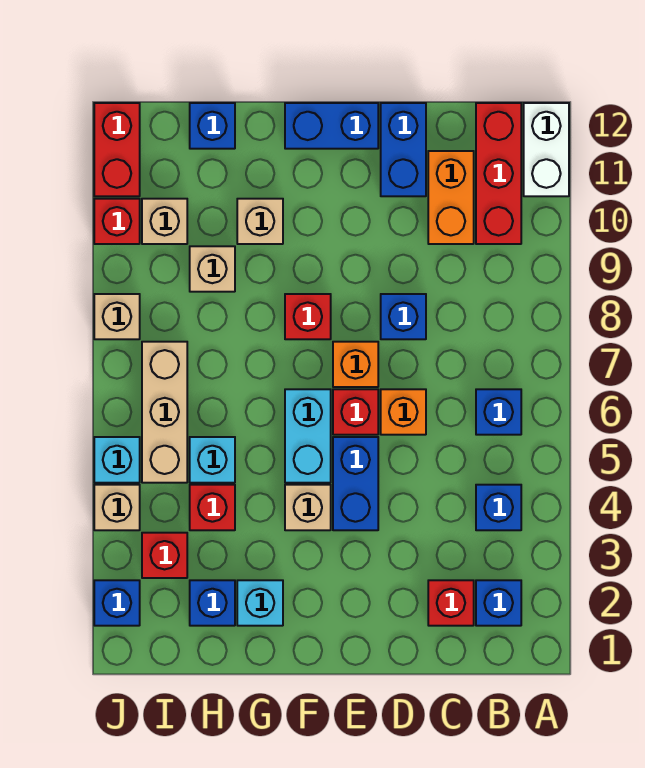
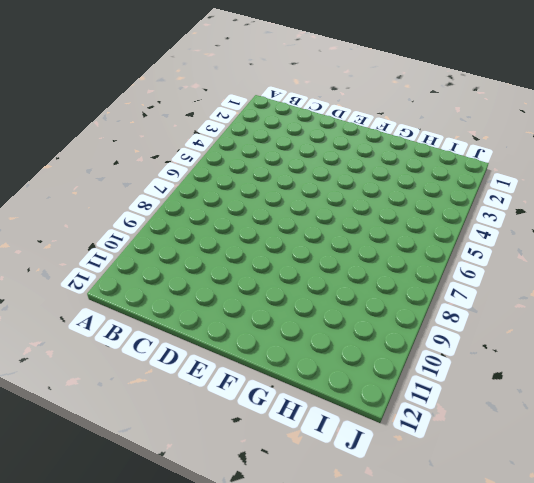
none -> white 1x2 brick [524,103,569,196]
none -> blue 1x1 brick [476,580,521,626]
none -> blue 1x1 brick [476,485,521,530]
none -> blue 1x1 brick [476,389,521,435]

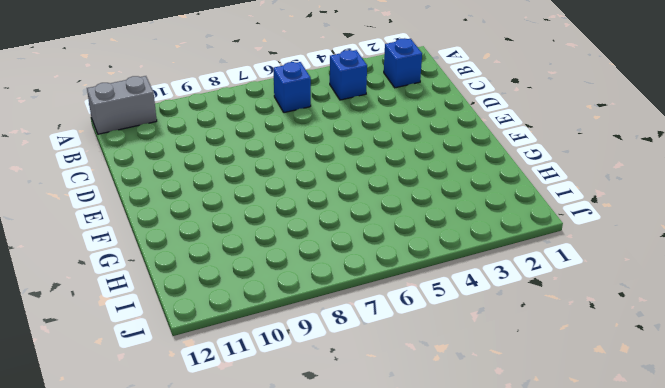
grey 1x2 brick [87,76,157,134] -> white 1x2 brick [524,103,569,196]
none -> red 1x3 brick [476,103,521,244]
none -> red 1x1 brick [428,580,474,626]
none -> orange 1x2 brick [428,151,474,244]
none -> orange 1x1 brick [381,389,426,435]

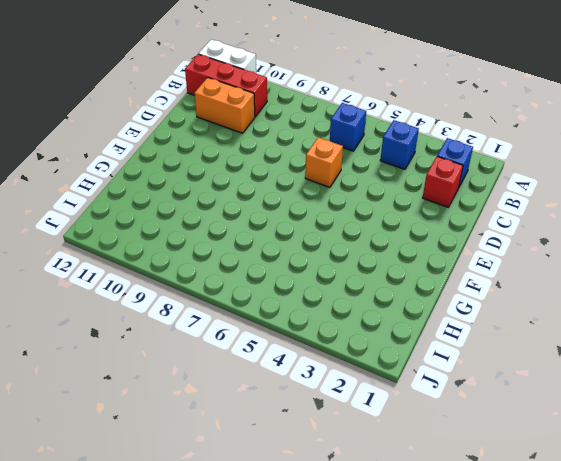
none -> blue 1x1 brick [381,294,426,339]
none -> blue 1x2 brick [381,103,426,196]
none -> blue 1x2 brick [333,437,378,530]
none -> red 1x1 brick [333,389,378,435]

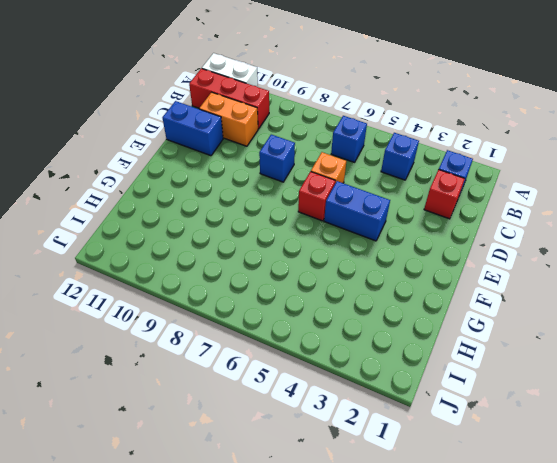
none -> orange 1x1 brick [333,342,378,387]
none -> blue 1x2 brick [285,103,378,149]
none -> tan 1x1 brick [285,485,331,530]
none -> cyan 1x2 brick [285,389,331,483]

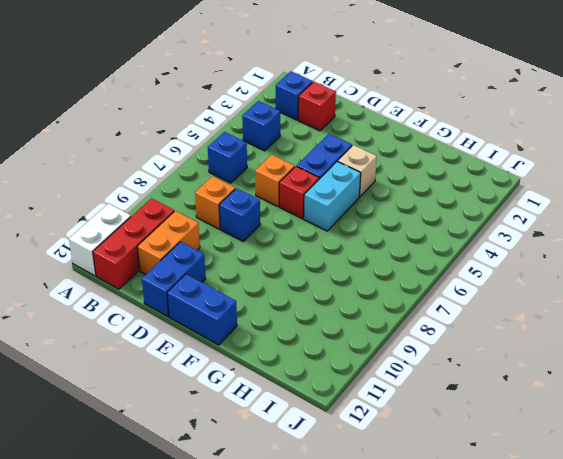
orange 1x1 brick [195,176,235,229] -> orange 1x1 brick moved to [333,342,378,387]
none -> red 1x1 brick [285,294,331,339]
none -> cyan 1x1 brick [237,580,283,626]
none -> tan 1x1 brick [237,199,283,244]
none -> blue 1x1 brick [190,580,235,626]

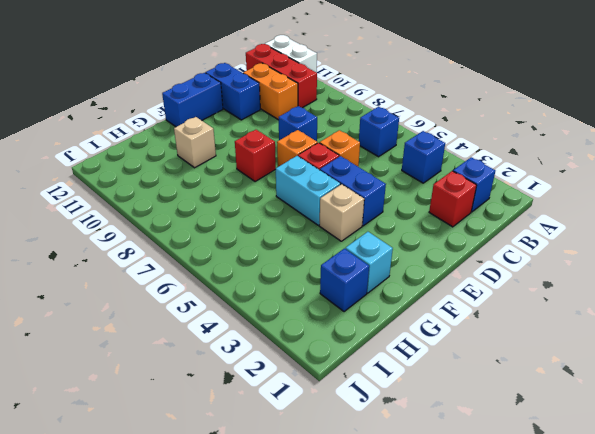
none -> red 1x1 brick [190,485,235,530]
none -> cyan 1x1 brick [190,437,235,483]
none -> tan 1x1 brick [190,246,235,292]
none -> blue 1x1 brick [190,103,235,149]

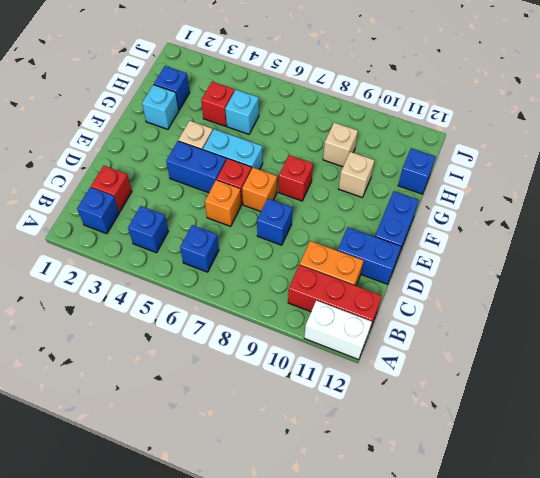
none -> red 1x1 brick [142,533,187,578]
none -> tan 1x3 brick [142,342,187,483]
none -> tan 1x1 brick [142,199,187,244]
none -> blue 1x1 brick [94,580,140,626]

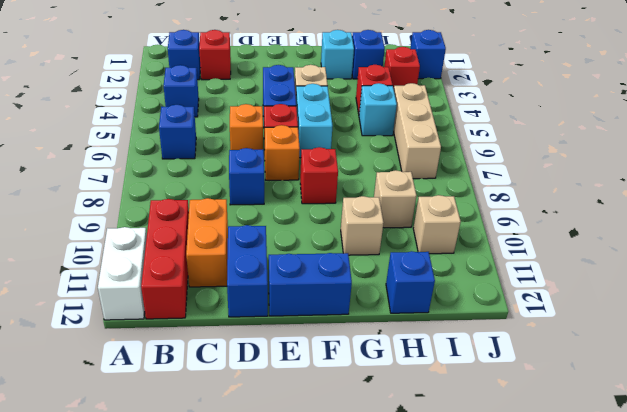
none -> tan 1x1 brick [94,485,140,530]
none -> cyan 1x1 brick [94,437,140,483]
none -> tan 1x1 brick [94,294,140,339]
none -> red 1x1 brick [94,199,140,244]

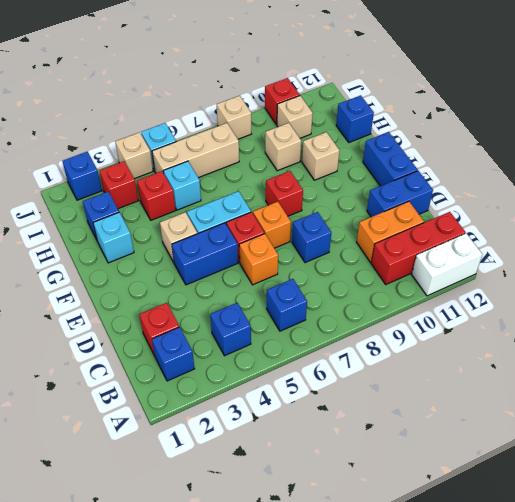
none -> red 1x2 brick [94,103,140,196]

